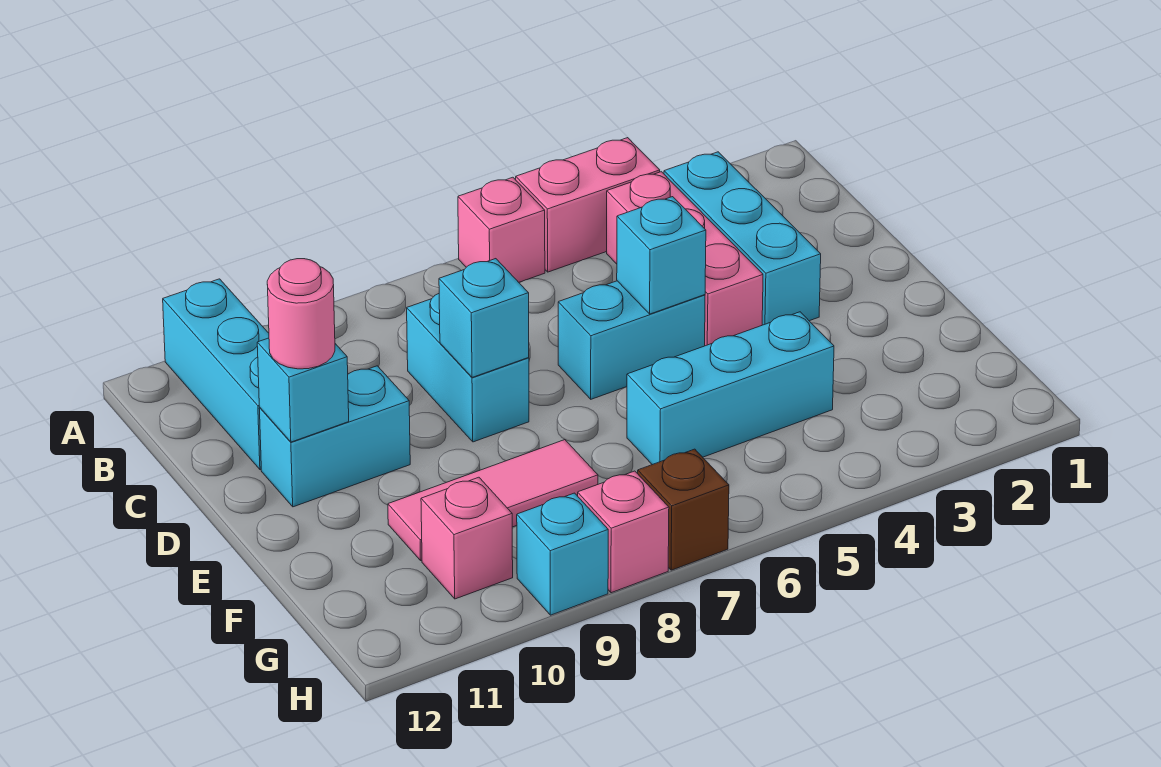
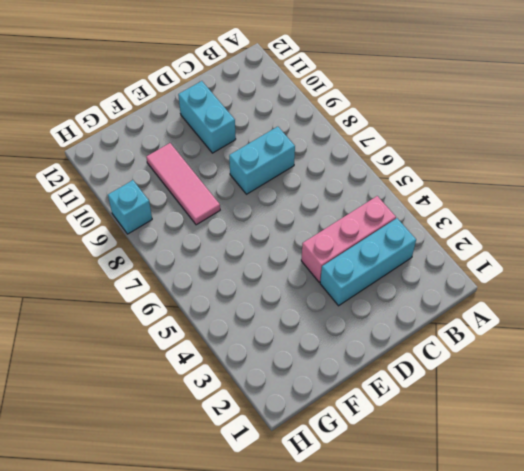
none -> pink 1x2 brick [516,138,660,272]
none -> pink 1x1 brick [458,177,545,282]
none -> cyan 1x3 brick [163,279,269,470]

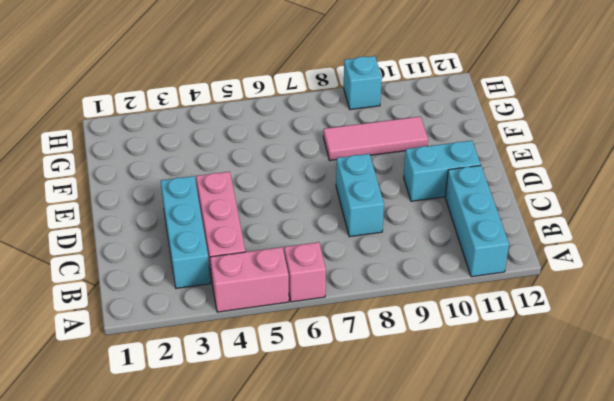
none -> cyan 1x2 brick [558,281,705,399]
none -> cyan 1x3 brick [627,312,834,465]
none -> pink 1x1 brick [421,477,513,599]

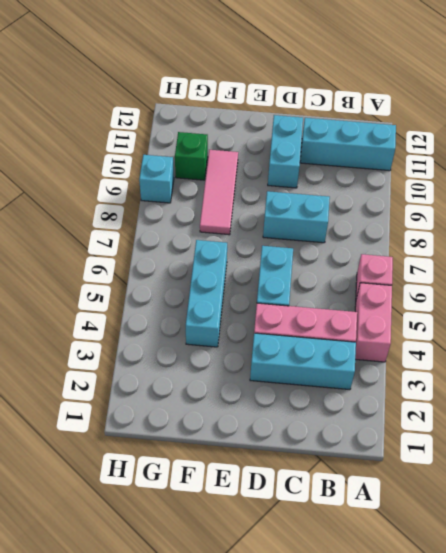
green 1x1 brick [175,132,208,180] -> pink 1x1 brick [421,477,513,599]
none -> brown 1x1 brick [638,449,729,570]
none -> pink 1x1 brick [578,471,669,593]
none -> cyan 1x1 brick [617,197,706,314]

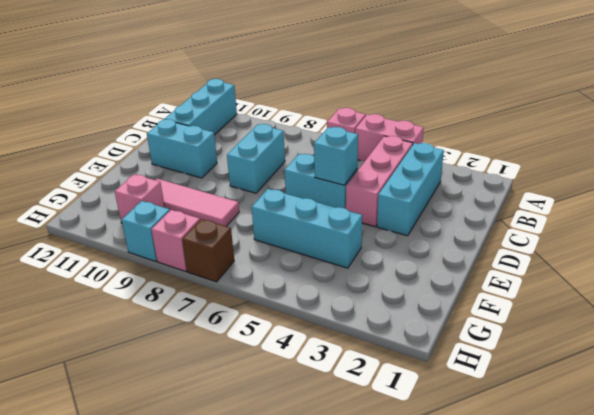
none -> cyan 1x1 brick [439,259,529,377]
none -> cyan 1x1 brick [257,338,349,442]
none -> pink 1x1 round brick [267,259,335,369]

